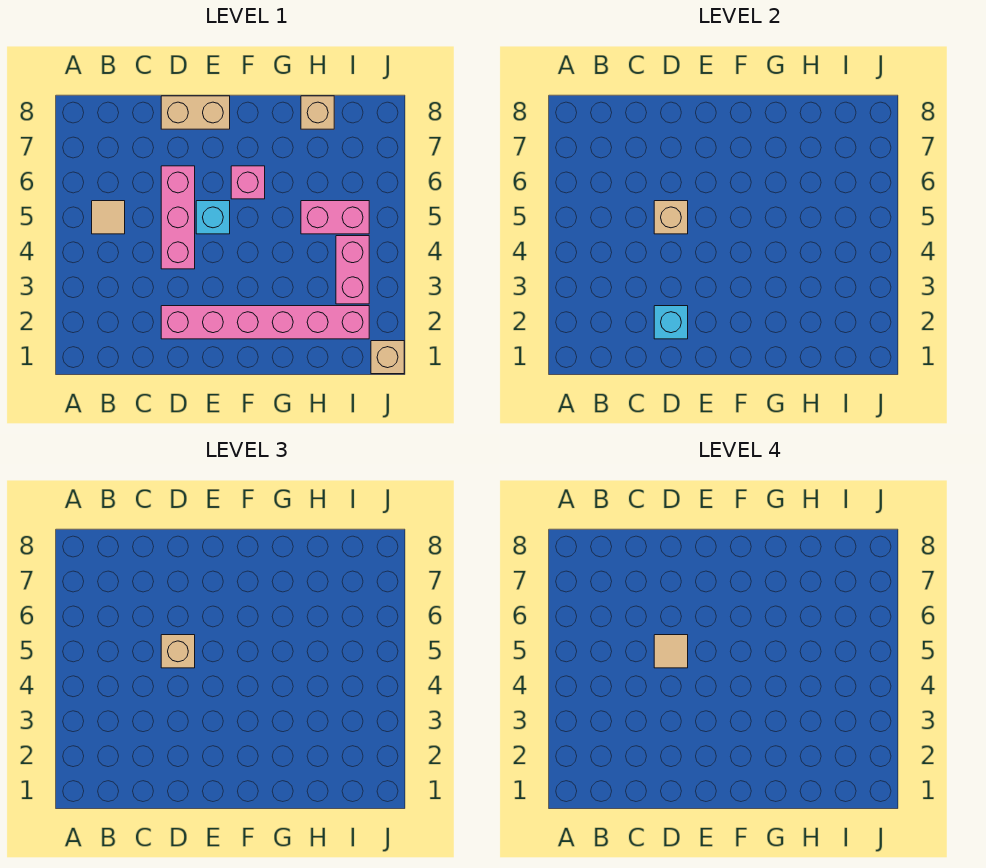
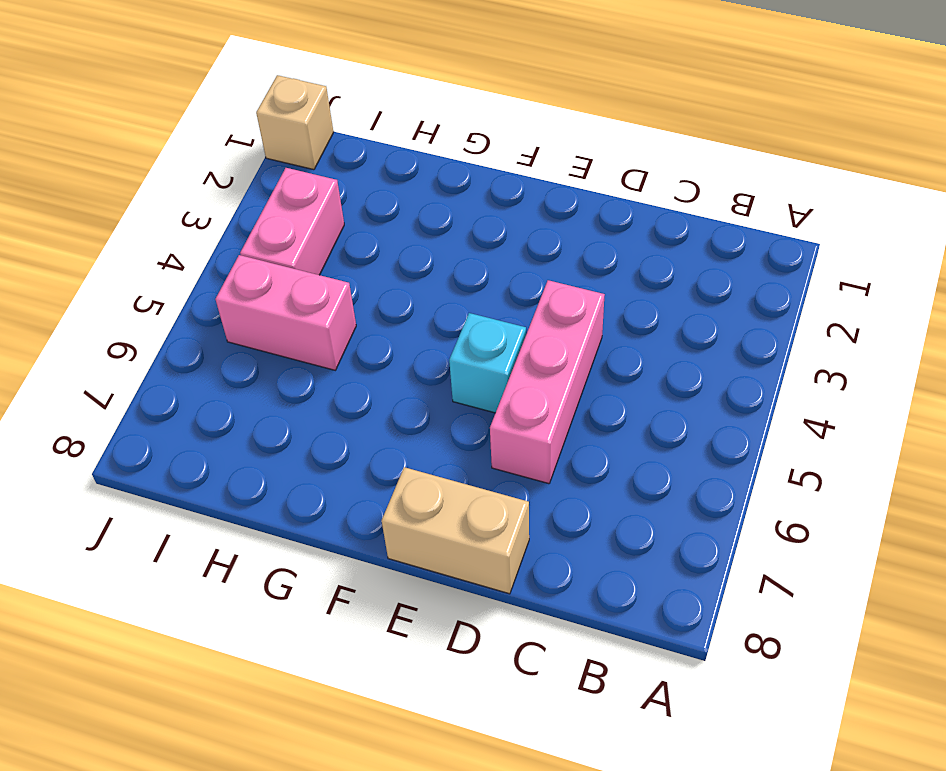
none -> tan 1x1 tile [92,201,125,234]
none -> pink 1x6 brick [161,306,369,339]
none -> pink 1x1 brick [231,166,265,199]

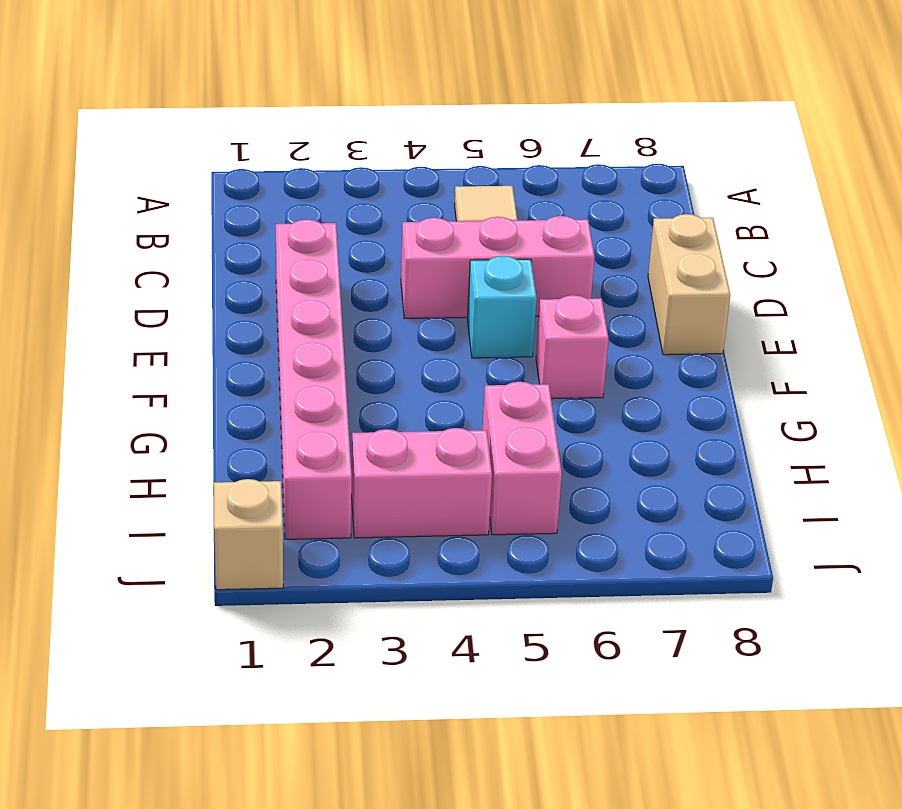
none -> tan 1x1 brick [301,96,334,129]
none -> cyan 1x1 brick [654,306,688,339]
none -> tan 1x1 brick [654,201,688,234]

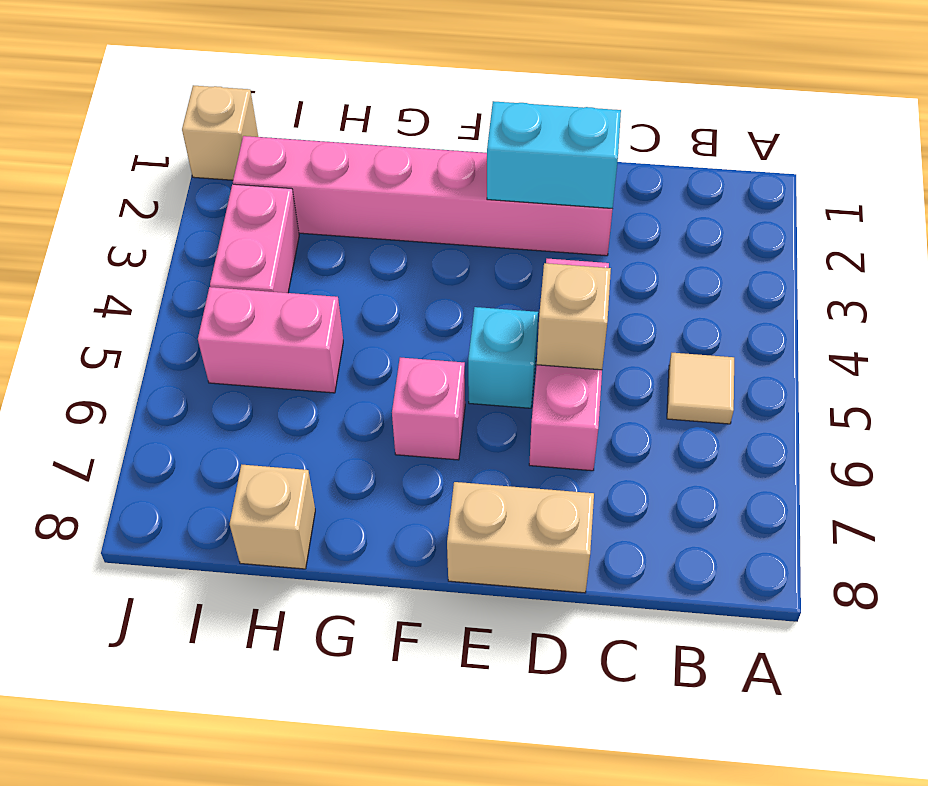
cyan 1x2 brick [487,101,621,209] -> cyan 1x1 brick [654,306,688,339]
none -> tan 1x1 brick [161,635,195,668]
none -> tan 1x1 tile [654,635,688,668]

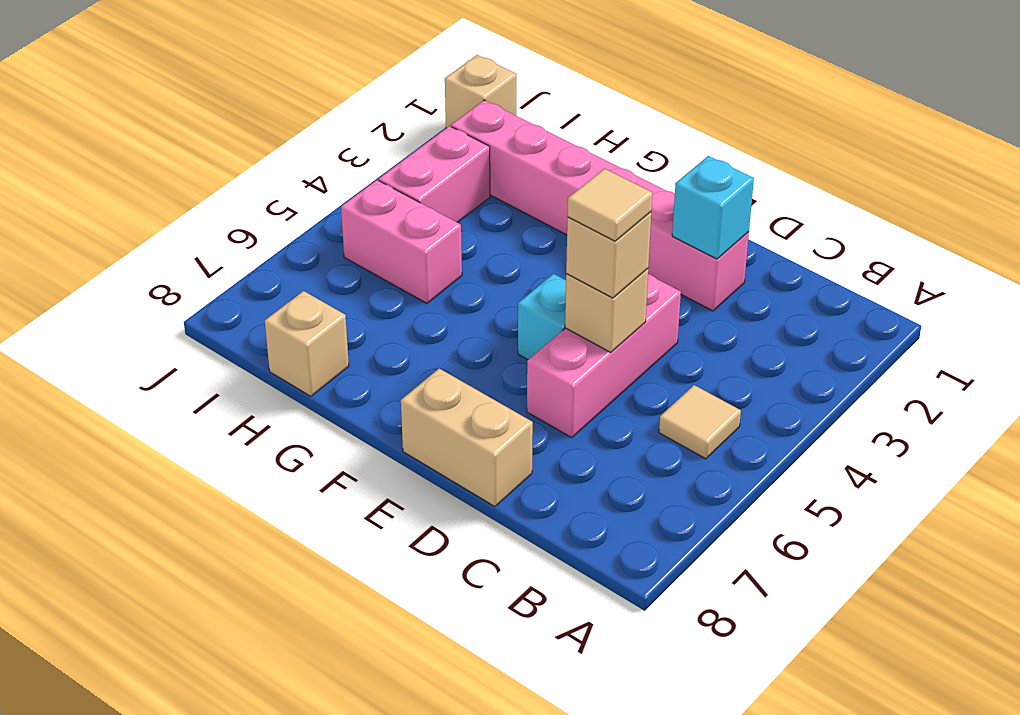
none -> pink 1x1 brick [231,166,265,199]

